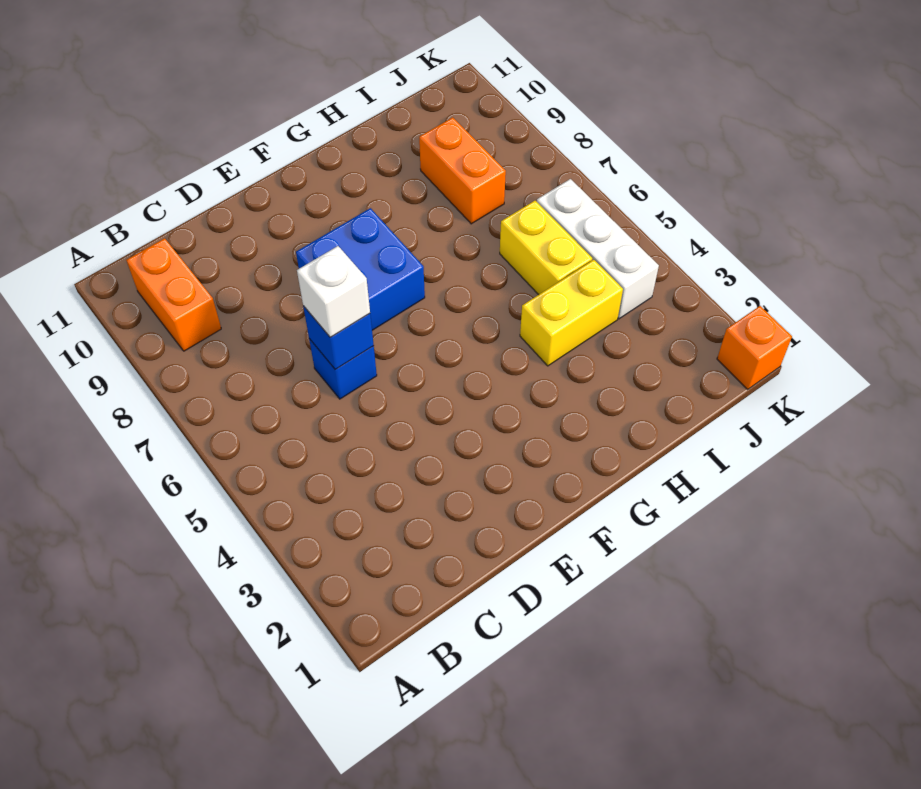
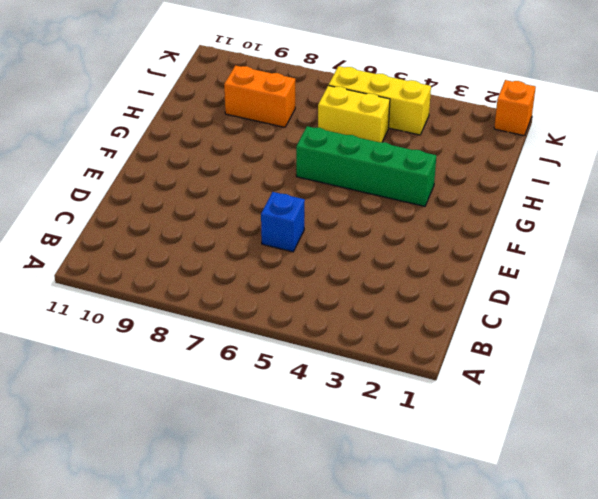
green 1x4 brick [296,126,436,206] -> none
yellow 1x3 brick [329,66,431,135] -> white 1x3 brick [537,179,659,319]
none -> orange 1x2 brick [126,238,221,351]
none -> blue 2x2 brick [296,208,425,330]

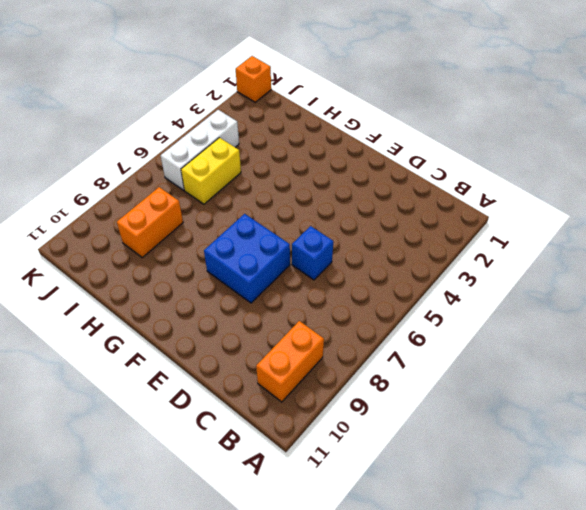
none -> yellow 1x2 brick [520,260,623,366]
none -> blue 1x1 brick [303,306,374,370]

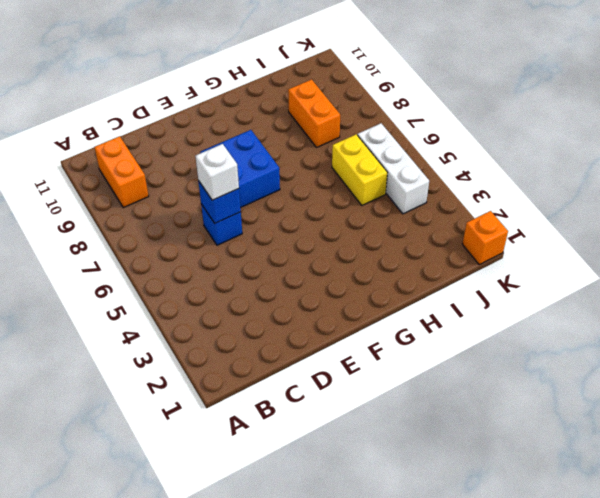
none -> yellow 1x2 brick [520,260,623,366]

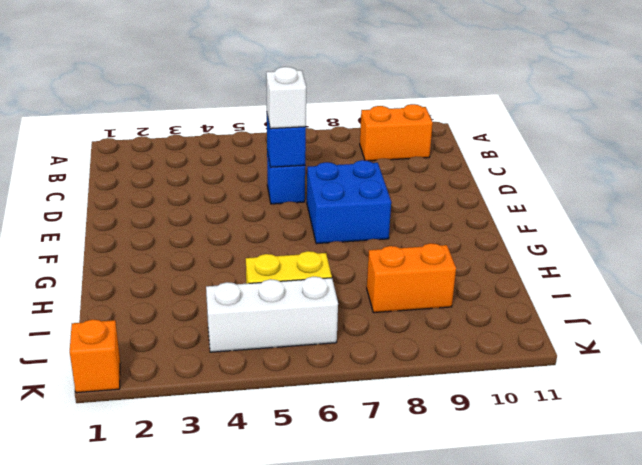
none -> yellow 1x2 brick [520,260,623,366]

